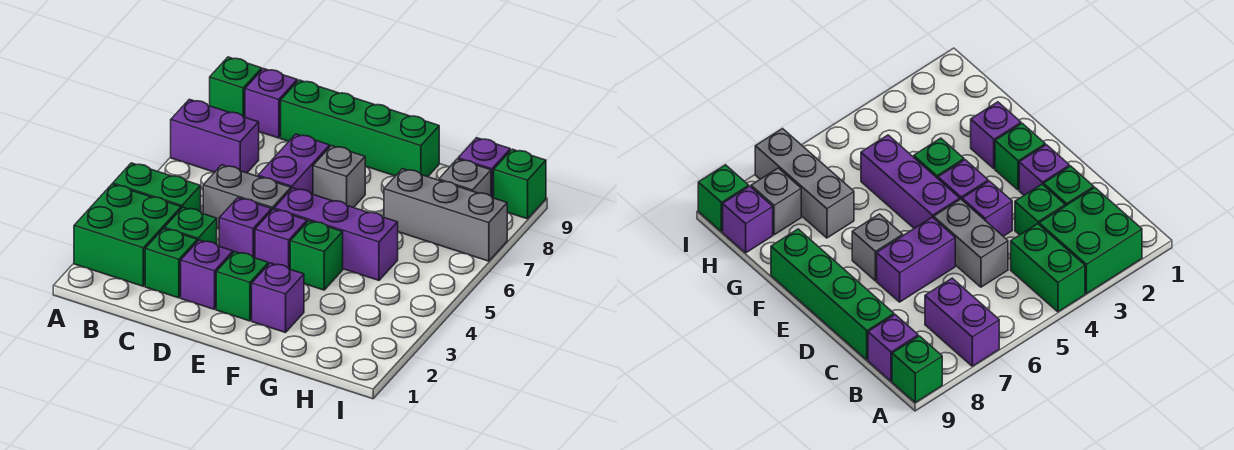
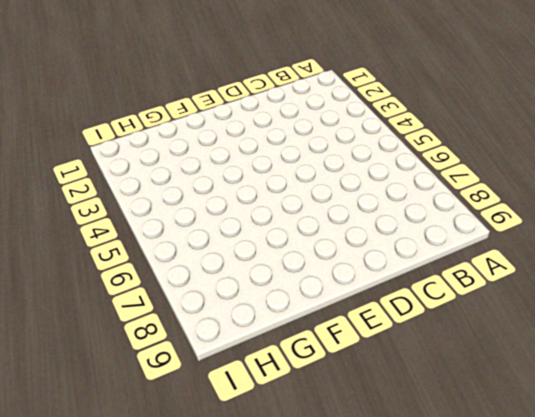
none -> green 2x2 brick [74,184,181,286]
none -> green 1x2 brick [113,163,201,212]
none -> purple 1x2 brick [171,99,259,173]

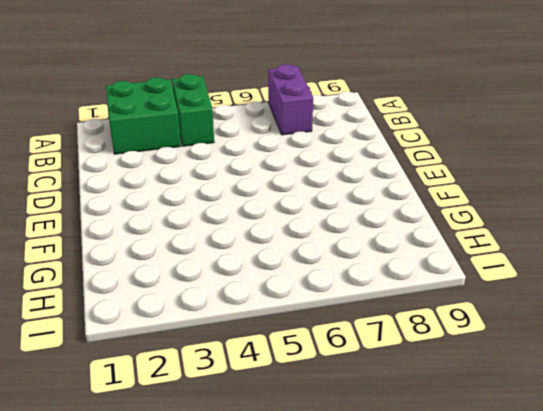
none -> green 1x1 brick [210,57,262,117]
none -> purple 1x1 brick [245,69,297,138]
none -> green 1x1 brick [145,228,197,298]

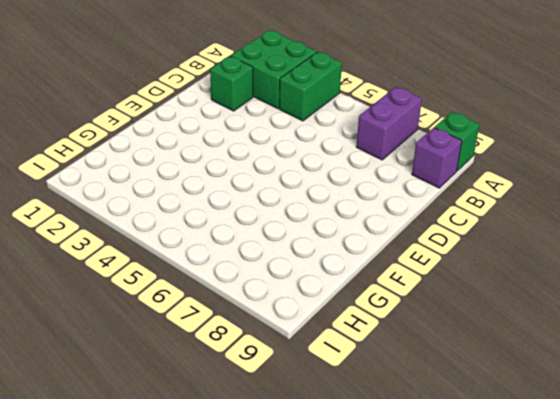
none -> green 1x1 brick [165,207,217,244]
none -> grey 1x2 brick [203,165,291,229]
none -> green 1x4 brick [281,80,439,177]

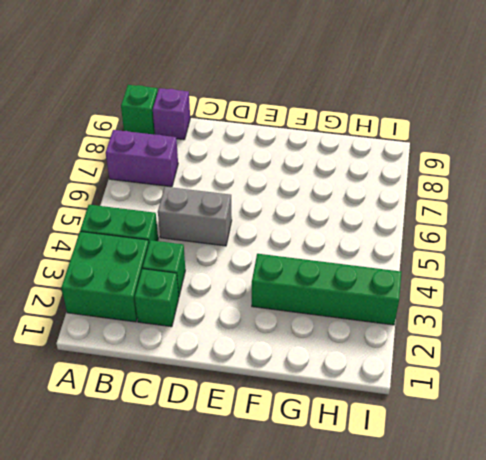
green 1x4 brick [252,254,401,325] -> green 1x4 brick moved to [281,80,439,177]
none -> purple 1x1 brick [181,240,233,309]
none -> purple 1x1 brick [219,198,272,258]
none -> purple 1x2 brick [258,134,330,194]

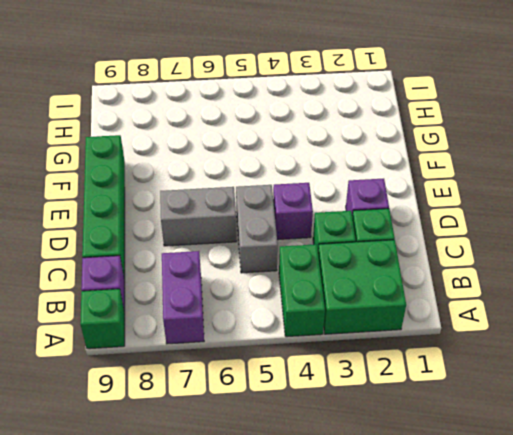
grey 1x2 brick [160,187,237,246] -> purple 1x2 brick [258,134,330,194]
none -> green 1x1 brick [216,252,268,321]
none -> purple 1x1 brick [255,209,307,269]
none -> purple 1x3 brick [274,188,398,280]

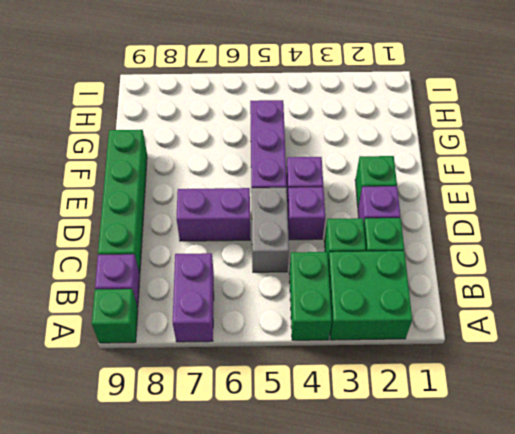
none -> grey 1x1 brick [313,146,365,208]
none -> purple 1x1 brick [252,263,304,333]
none -> green 1x1 brick [290,221,343,290]

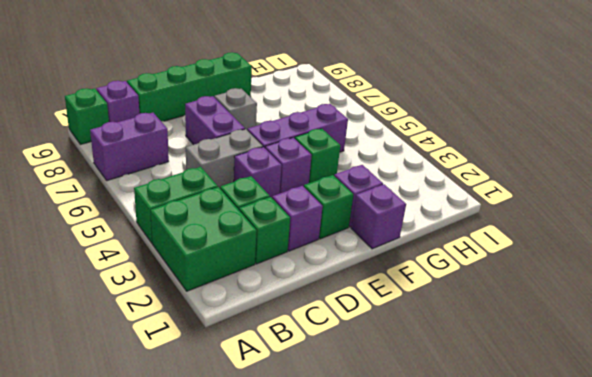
purple 1x1 brick [351,184,406,249] -> purple 1x1 brick moved to [458,138,510,198]
none -> grey 1x3 brick [384,169,507,261]
none -> grey 1x1 brick [439,159,491,196]
none -> green 1x1 brick [494,149,546,219]

